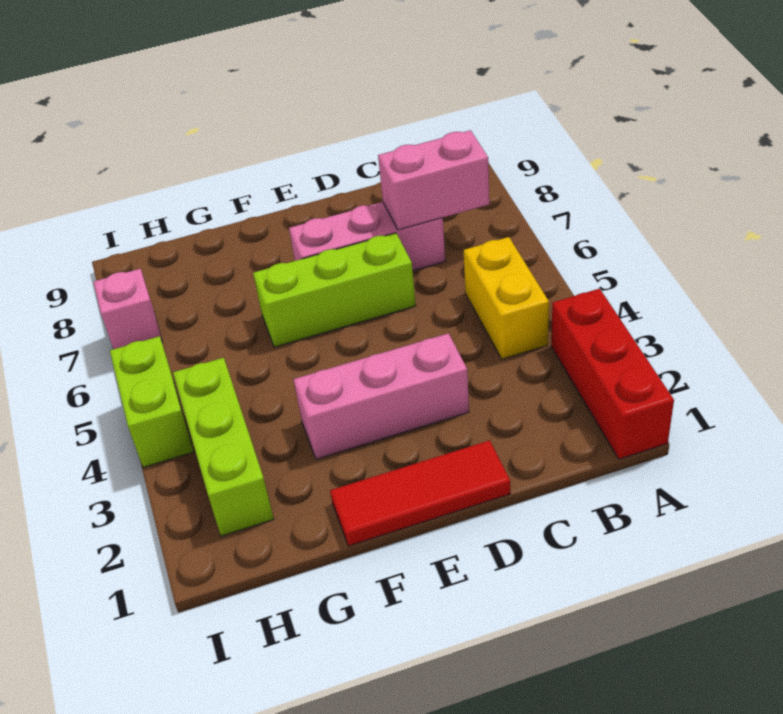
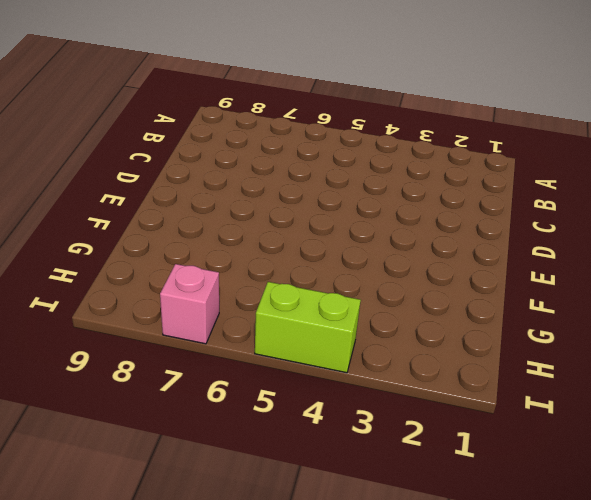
none -> red 1x3 brick [551,289,674,459]
none -> yellow 1x2 brick [464,237,549,359]

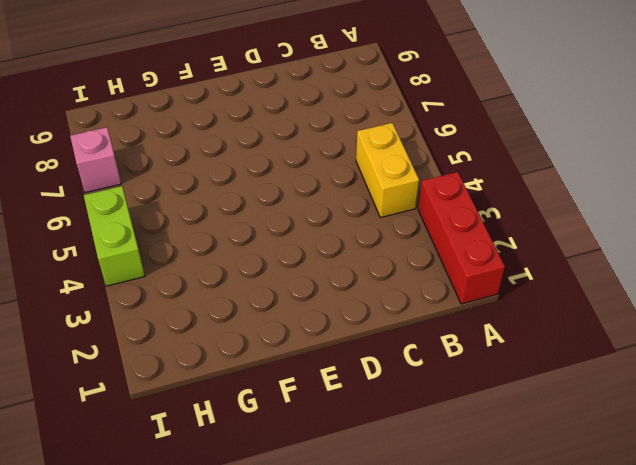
none -> pink 1x3 brick [289,202,445,271]
none -> red 1x3 tile [330,440,510,546]

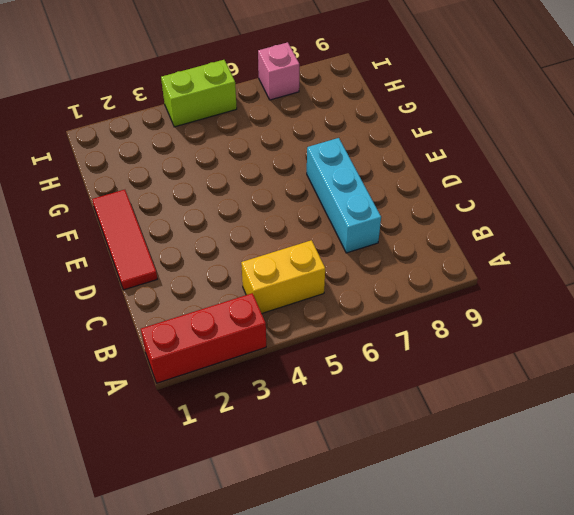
cyan 1x3 brick [307,138,381,253] -> pink 1x3 brick [289,202,445,271]
none -> pink 1x3 brick [293,333,469,459]
none -> lime 1x3 brick [253,233,416,347]

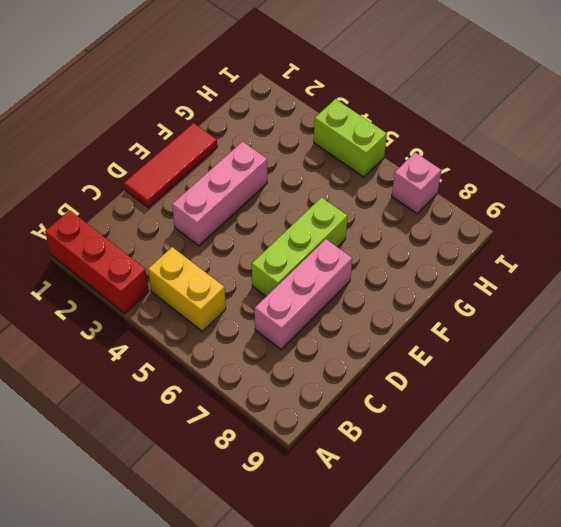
none -> lime 1x3 brick [173,358,274,536]
none -> pink 1x2 brick [378,130,489,230]

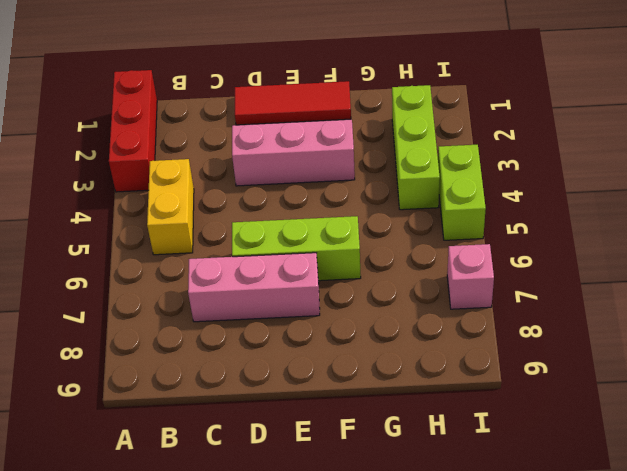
none -> pink 1x2 brick [378,130,489,230]

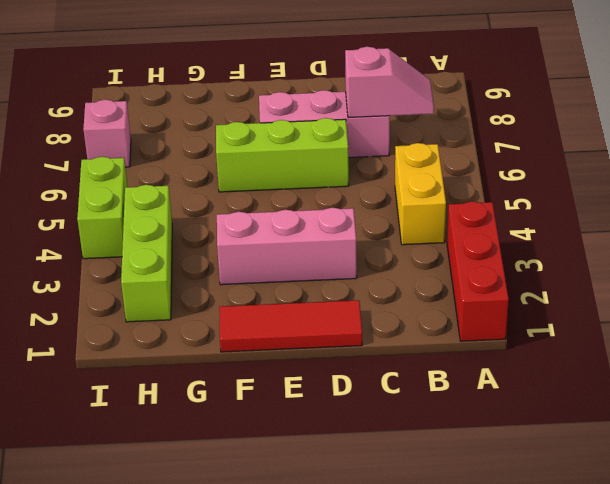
pink 1x2 slope [345,47,434,118] -> pink 1x2 brick [378,130,489,230]

